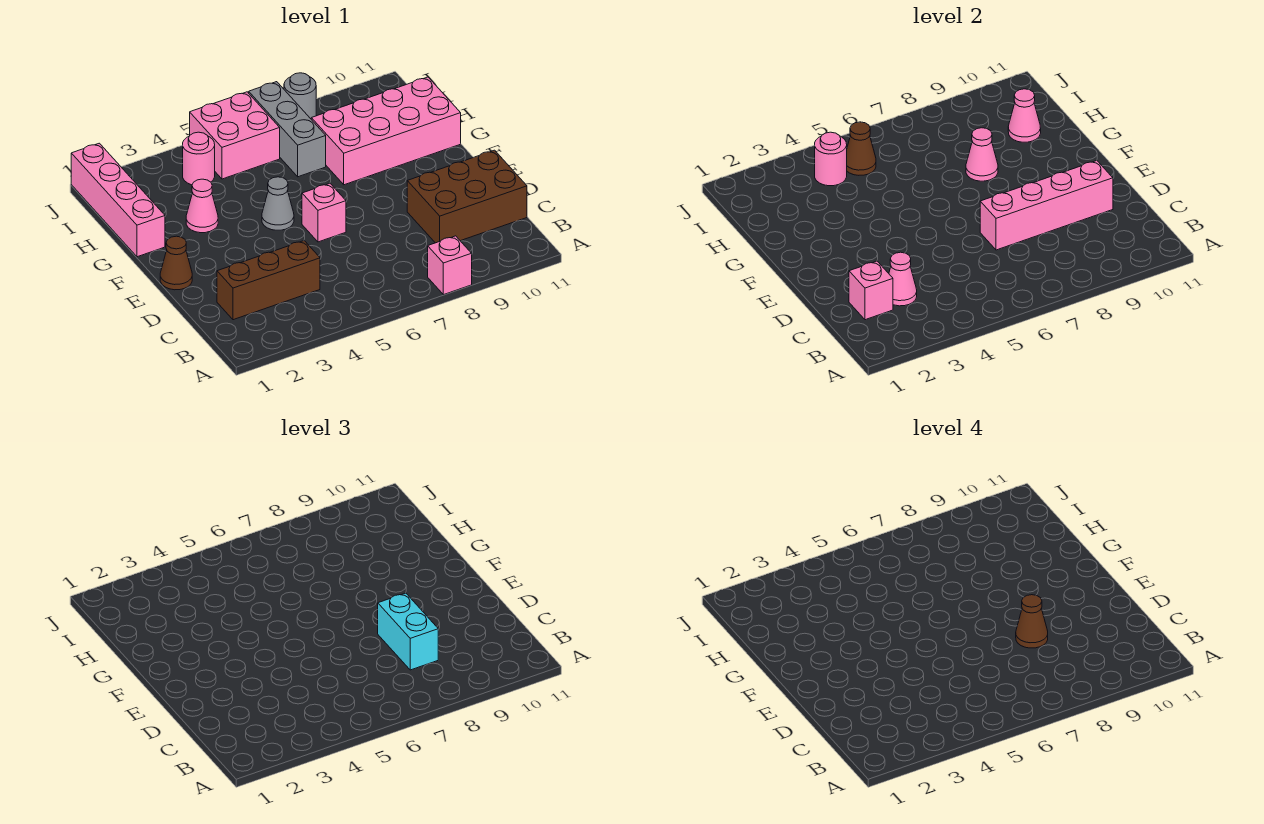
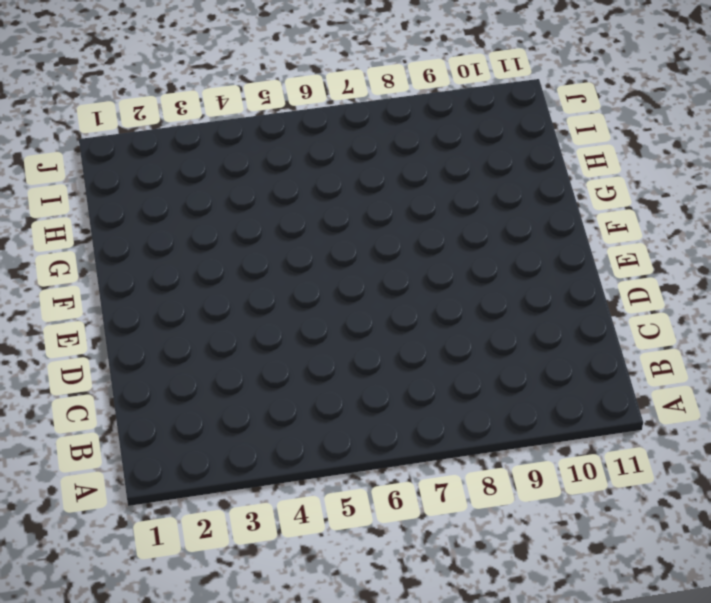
none -> pink 1x1 brick [428,236,472,295]
none -> brown 1x3 brick [217,241,320,320]
none -> brown 2x3 brick [407,150,527,243]

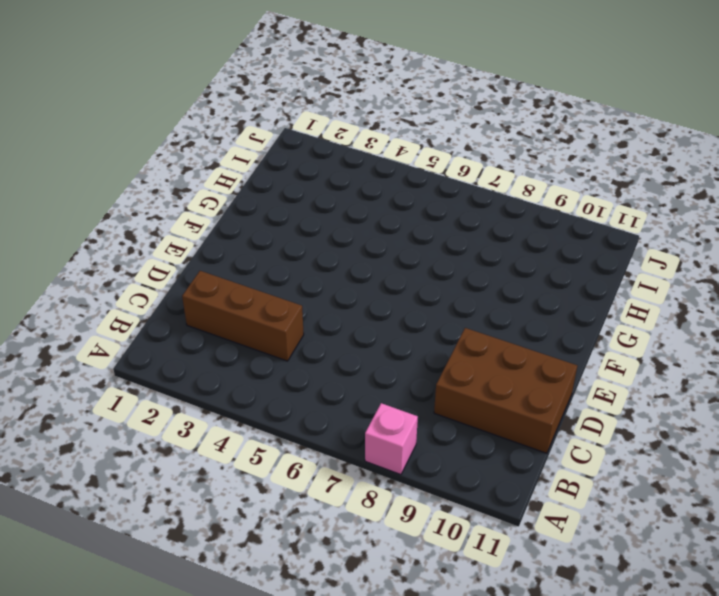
none -> brown 1x1 cone [160,236,192,290]
none -> pink 1x1 brick [302,184,346,242]
none -> grey 1x1 cone [262,177,294,230]

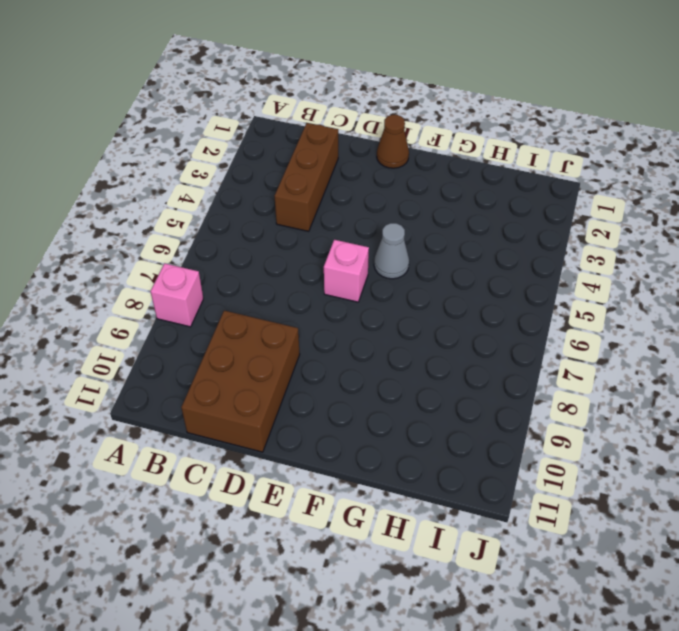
none -> pink 1x4 brick [71,143,165,257]
none -> pink 1x1 cone [186,179,218,233]
none -> pink 2x4 brick [311,77,461,185]

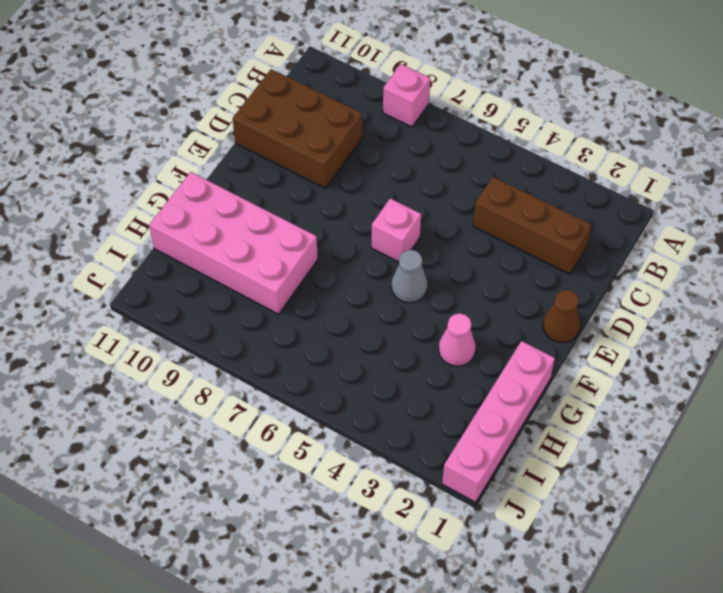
none -> grey 1x3 brick [249,82,326,177]
none -> pink 1x1 round brick [183,132,215,185]
none -> pink 2x2 brick [190,92,280,179]

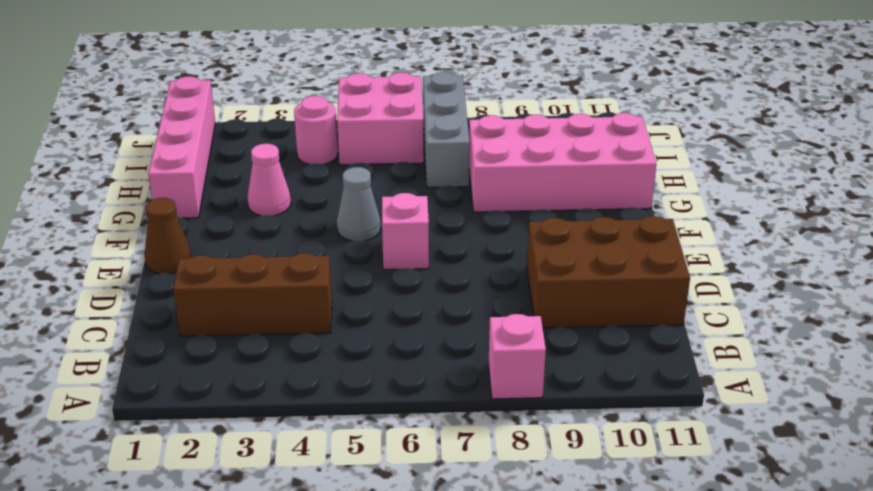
none -> grey 1x1 round brick [284,73,316,119]
none -> pink 1x1 brick [849,261,893,320]
none -> pink 1x1 cone [889,252,917,306]

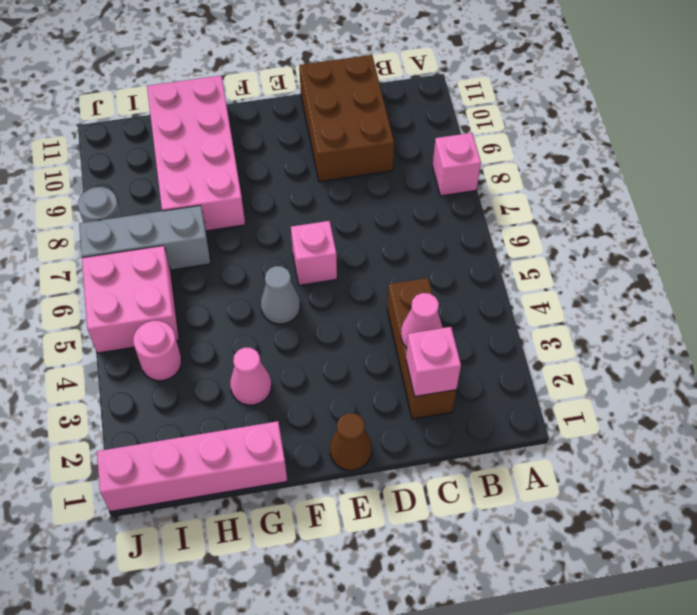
none -> pink 1x4 brick [980,161,1113,250]
none -> pink 1x1 cone [966,128,998,181]
none -> pink 1x1 cone [1008,89,1041,142]

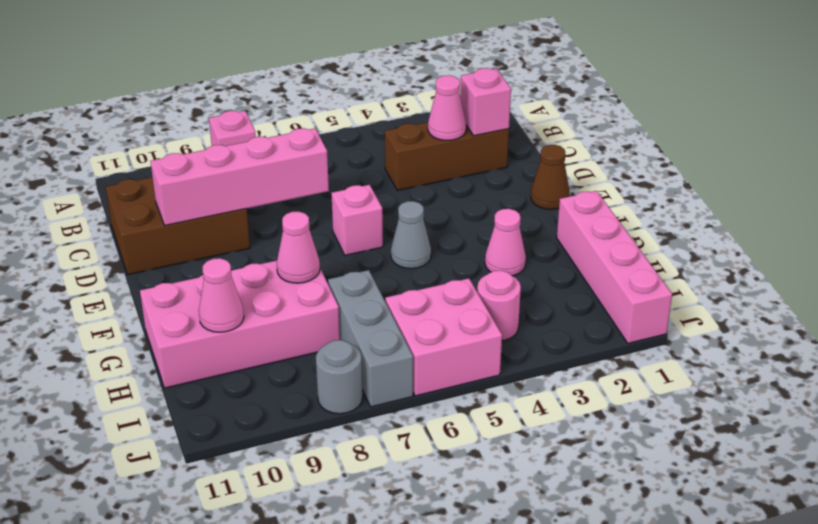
none -> pink 1x1 round brick [815,132,847,186]
none -> brown 1x1 cone [847,122,876,175]
none -> cyan 1x2 brick [378,593,438,670]

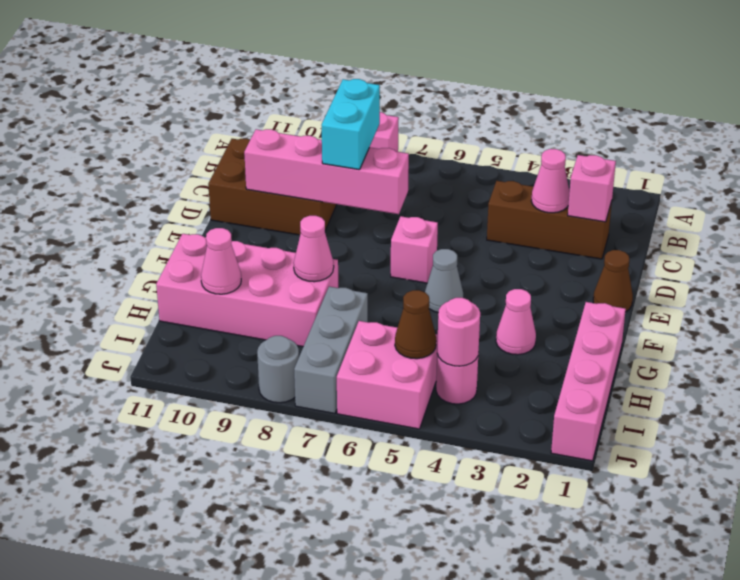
none -> brown 1x1 cone [1016,595,1048,648]

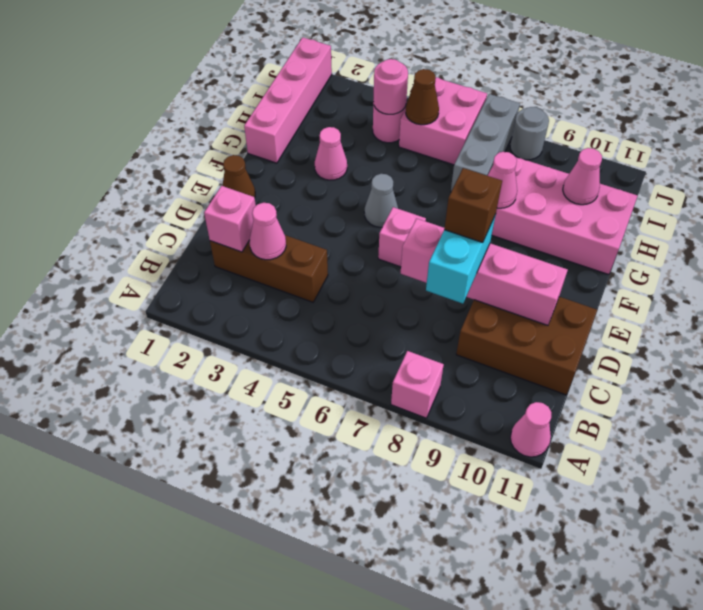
pink 1x1 cone [510,402,552,457] -> none
brown 1x1 brick [444,168,502,242] -> brown 1x1 cone [1016,595,1048,648]

